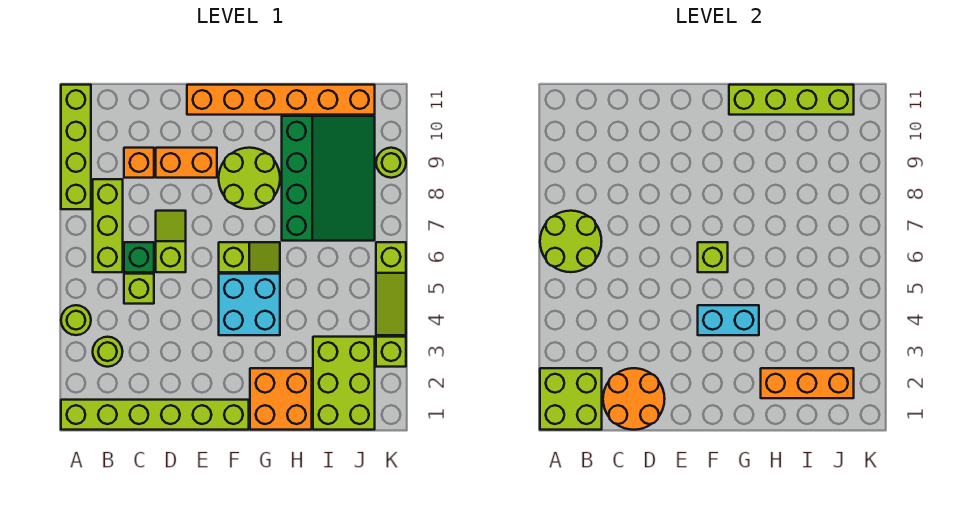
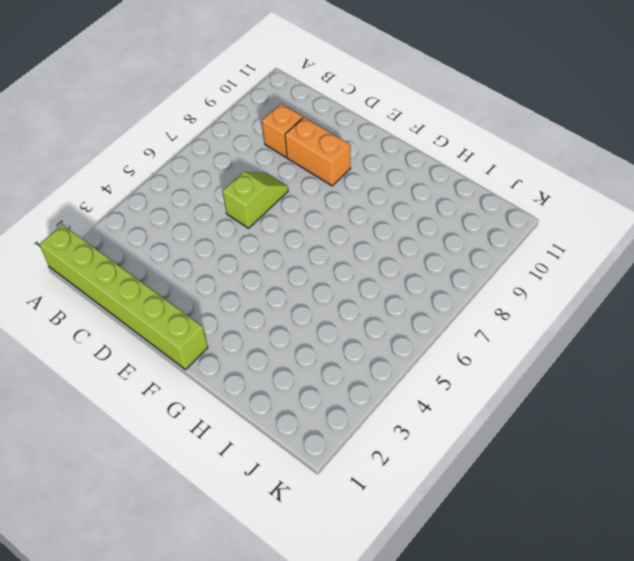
none -> lime 1x1 round brick [61,305,91,335]
none -> lime 1x4 brick [61,85,91,209]
none -> lime 1x1 round brick [93,337,123,367]

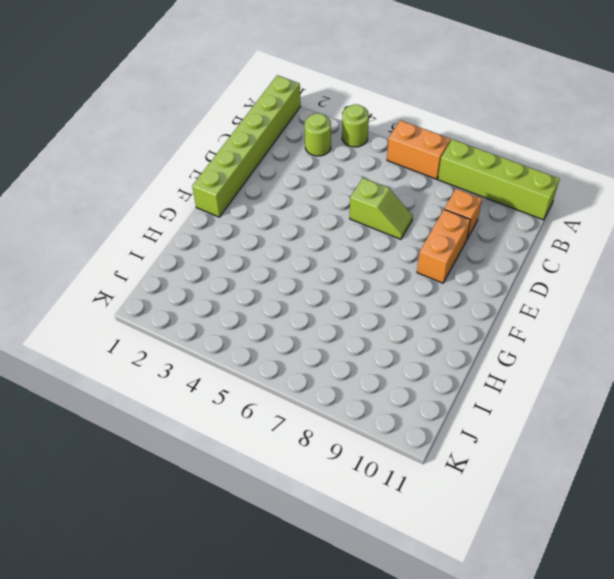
orange 1x2 brick [387,120,451,179] -> none
none -> lime 1x3 brick [93,179,123,272]
none -> lime 1x1 brick [124,274,154,304]
none -> green 1x1 brick [124,242,154,272]

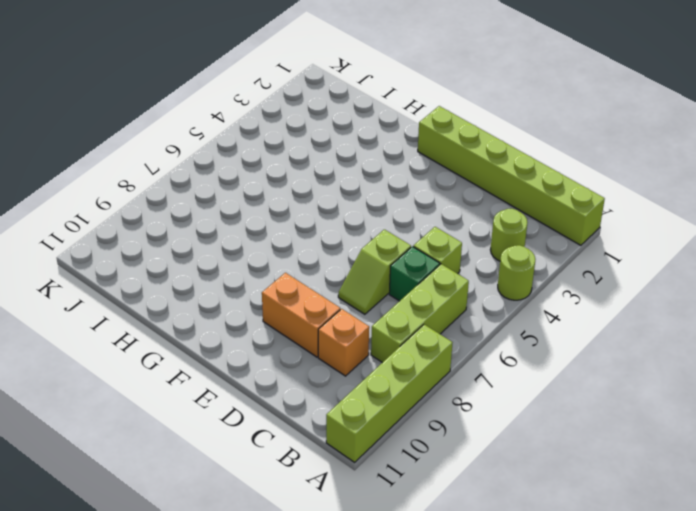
none -> orange 1x6 brick [187,85,375,115]
none -> cyan 2x2 brick [219,274,280,335]
none -> lime 1x2 slope [219,242,280,272]

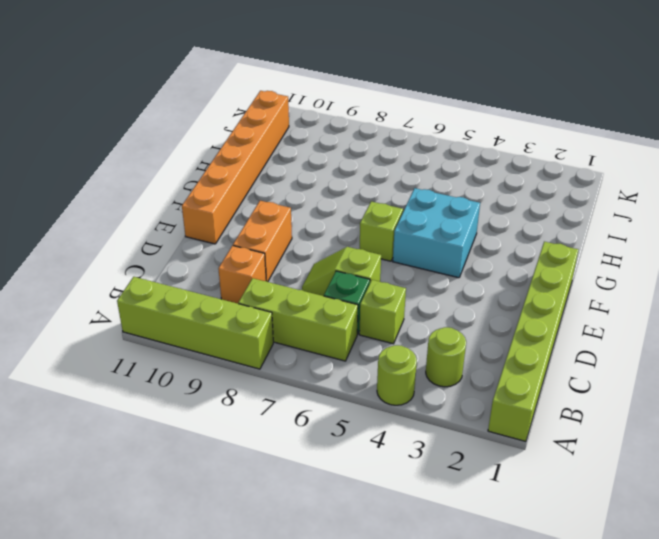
none -> lime 2x2 round brick [219,148,280,209]
none -> orange 2x2 brick [250,368,312,430]
none -> green 3x4 slope [282,116,375,241]

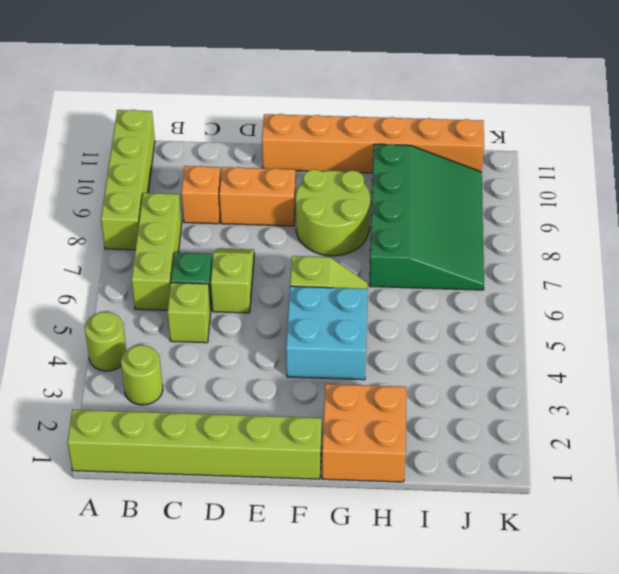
none -> lime 2x3 brick [313,337,375,430]
none -> lime 1x1 brick [376,337,406,367]
none -> lime 1x3 slope [376,242,406,335]

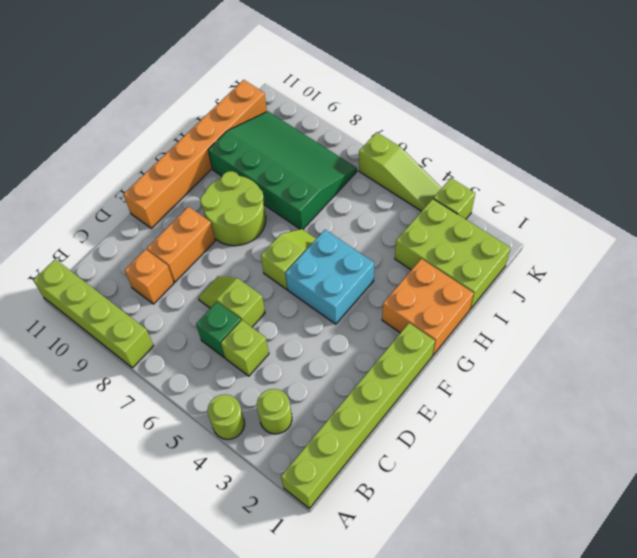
none -> lime 1x3 brick [93,179,123,272]
none -> lime 1x1 round brick [376,148,406,178]
none -> lime 2x2 brick [540,368,602,430]

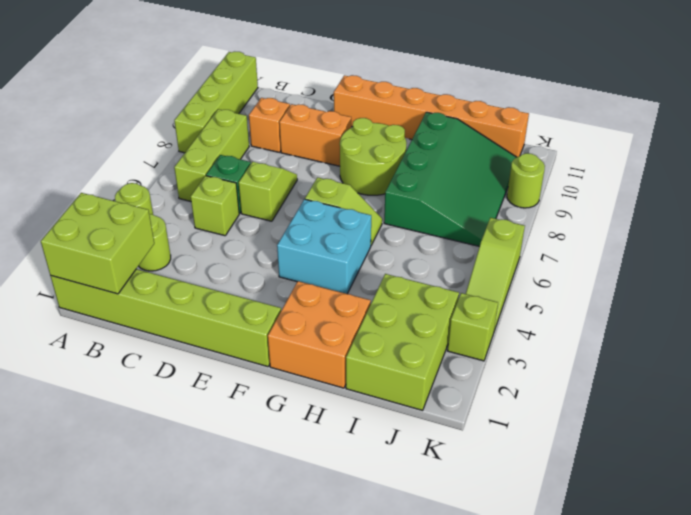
none -> lime 2x2 round brick [540,211,602,272]
none -> orange 2x2 round brick [603,368,665,430]
none -> cyan 1x2 brick [698,305,759,335]

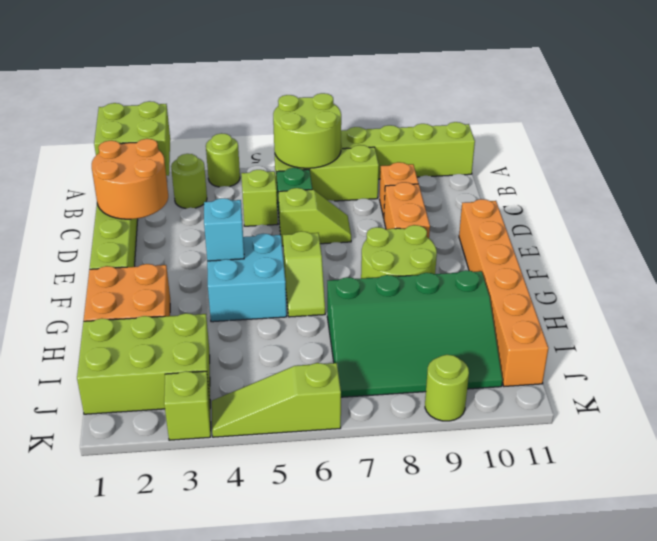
cyan 1x1 brick [204,198,244,261] -> cyan 1x2 brick [698,305,759,335]
none -> lime 1x1 brick [698,242,728,272]
none -> lime 1x4 brick [729,85,854,115]
none -> orange 1x3 brick [761,368,854,398]

